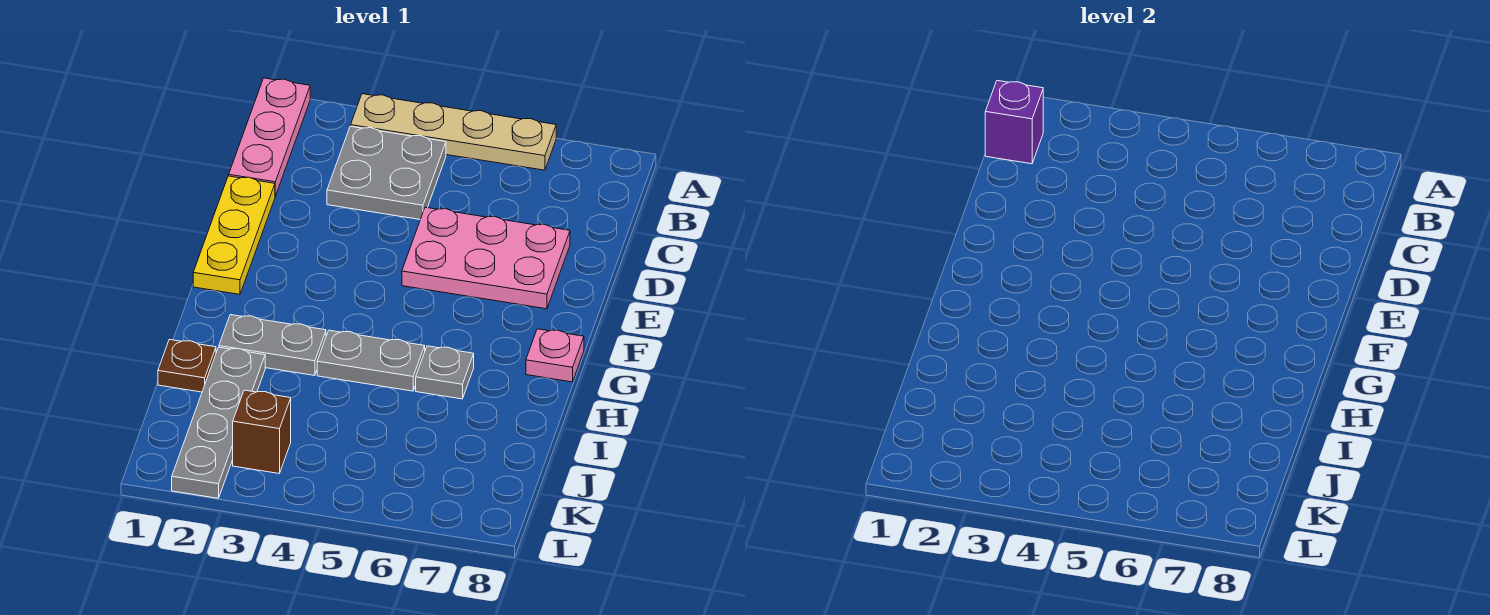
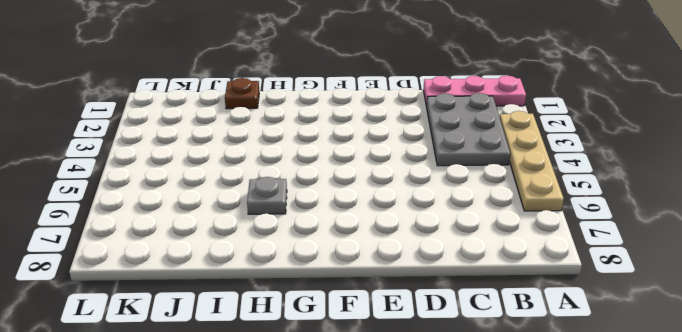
grey 2x3 plate [427,93,510,166] -> grey 2x2 plate [327,126,446,219]
none -> yellow 1x3 plate [193,176,275,294]
none -> pink 2x3 plate [402,207,570,309]
none -> pink 1x1 plate [526,329,584,382]

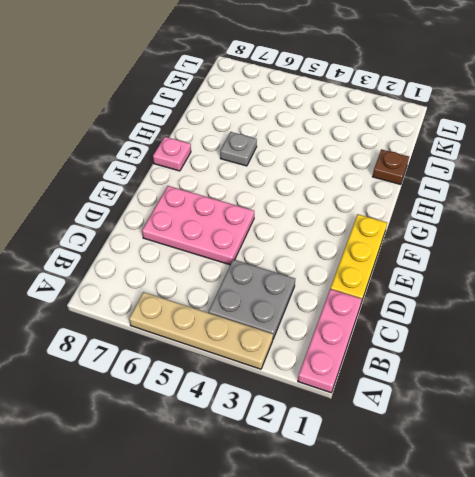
none -> grey 1x2 plate [219,315,326,376]
none -> grey 1x2 plate [317,330,425,391]
none -> grey 1x4 plate [172,347,265,498]

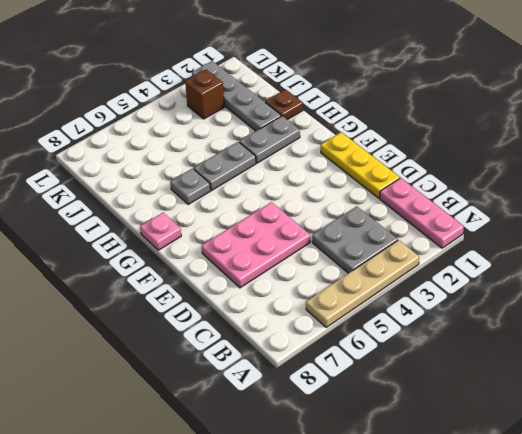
none -> purple 1x1 brick [985,81,1043,164]

